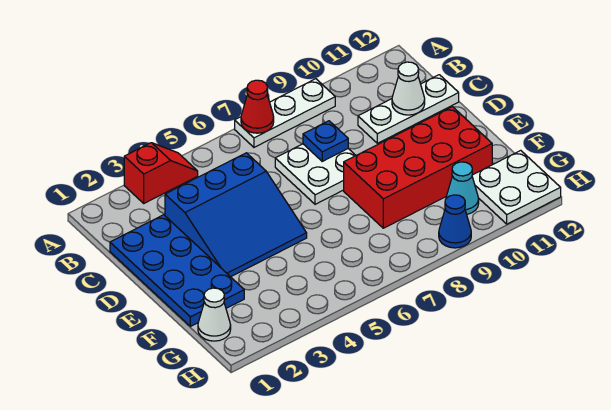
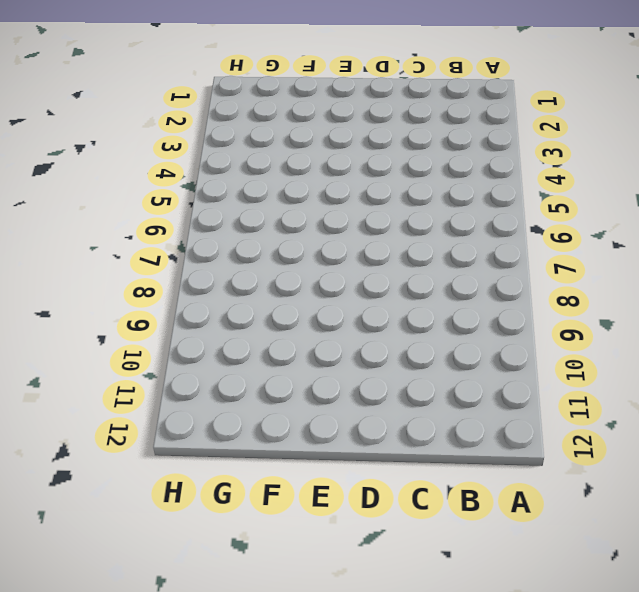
none -> red 1x2 slope [124,143,198,203]
none -> white 1x3 plate [235,79,335,147]
none -> blue 2x4 plate [110,215,244,326]

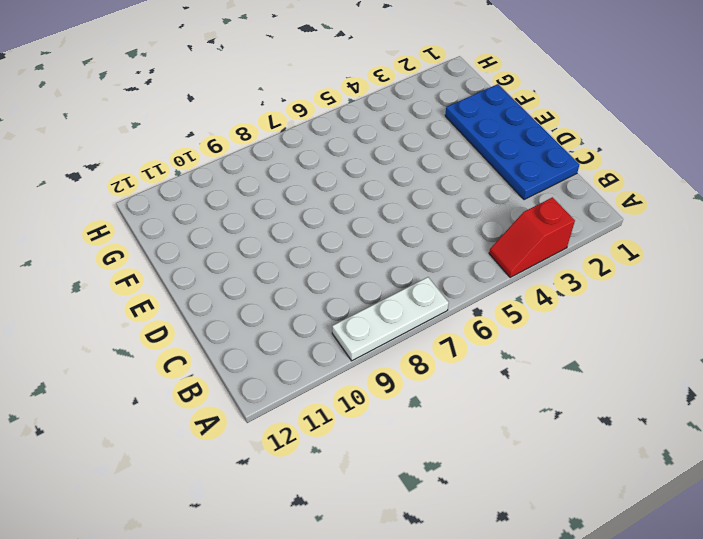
none -> blue 3x3 slope [165,153,307,277]
none -> white 2x2 plate [275,144,356,204]
none -> white 1x3 plate [358,75,459,143]

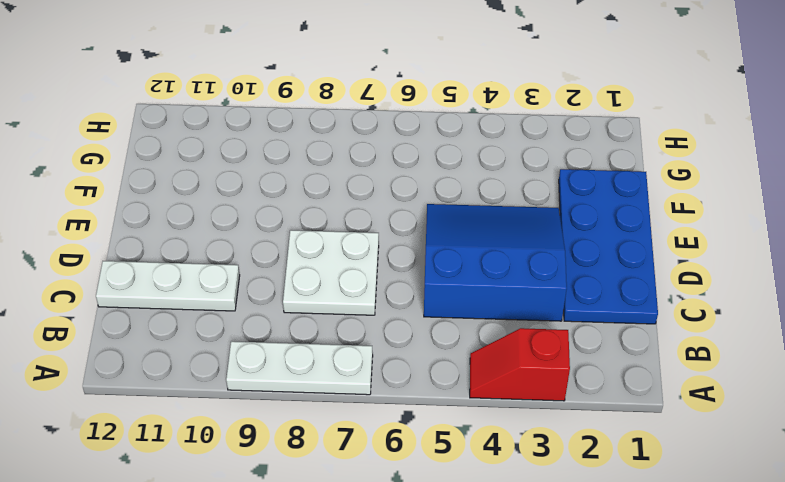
none -> red 2x4 brick [344,107,492,228]
none -> white 1x1 cone [198,288,231,341]
none -> cyan 1x1 cone [446,162,479,214]

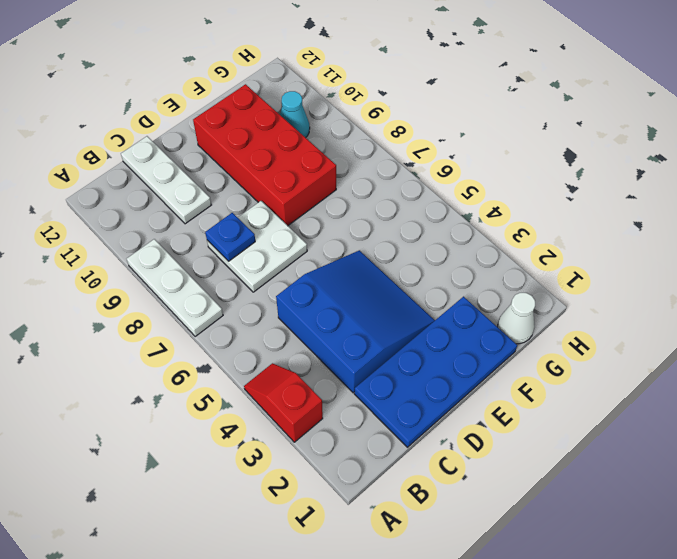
none -> white 2x2 plate [472,150,561,224]
none -> blue 1x1 cone [439,195,471,248]
none -> red 1x1 cone [241,80,274,133]

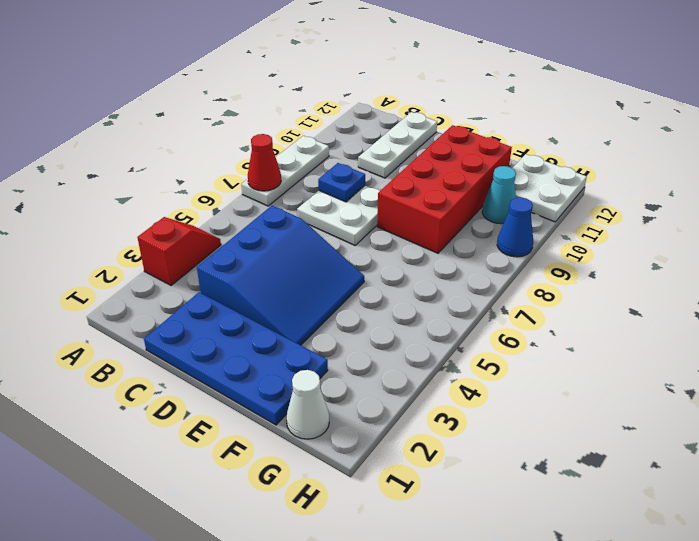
none -> white 1x1 cone [392,62,425,115]

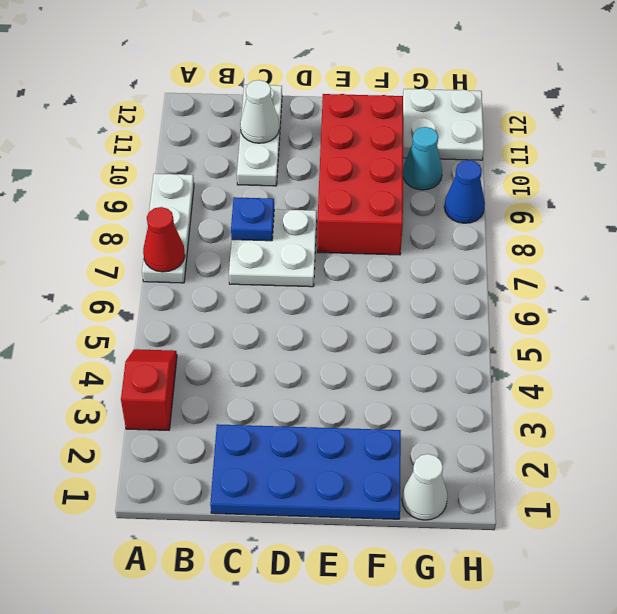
none -> blue 3x3 slope [165,153,307,277]

